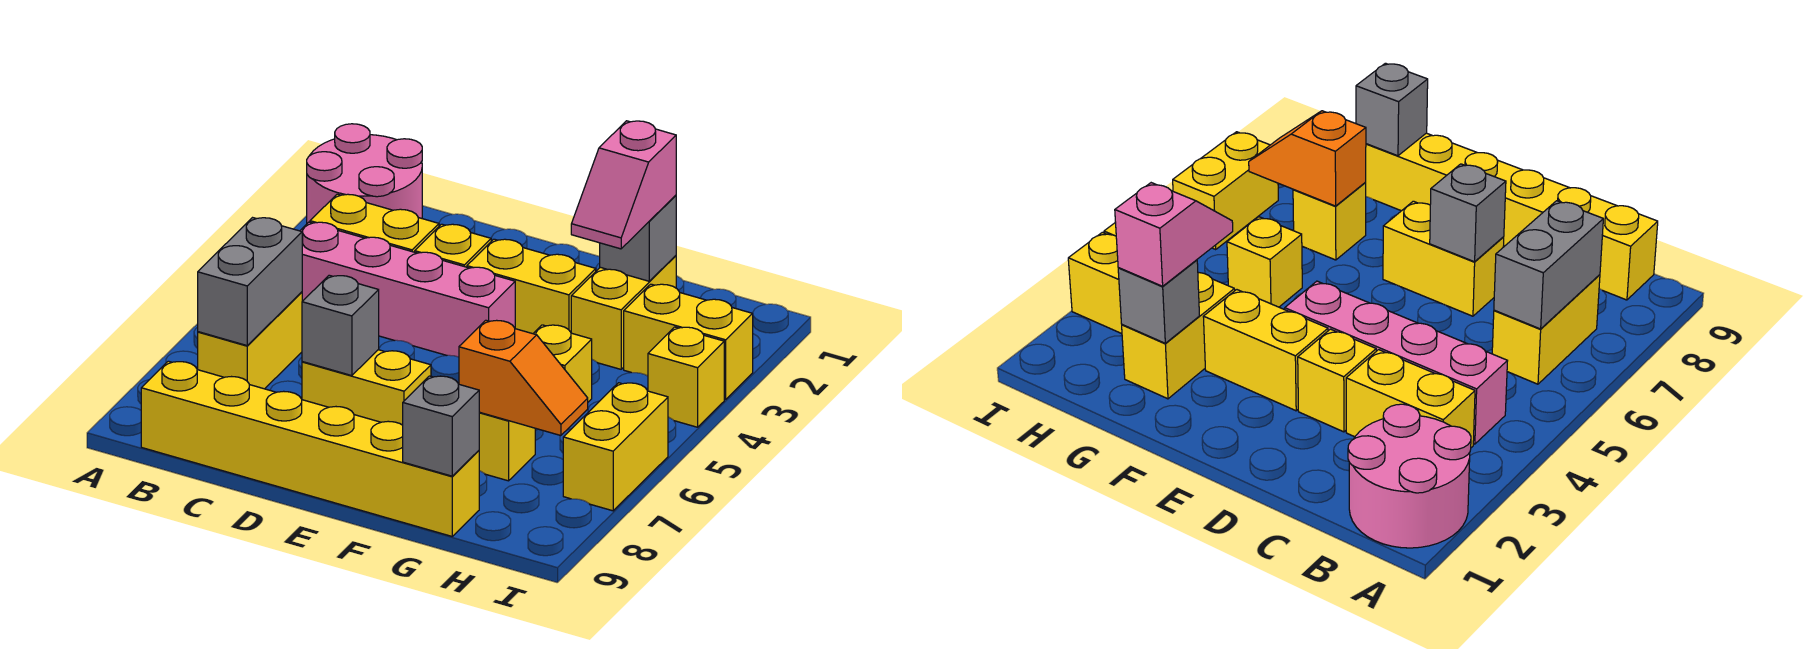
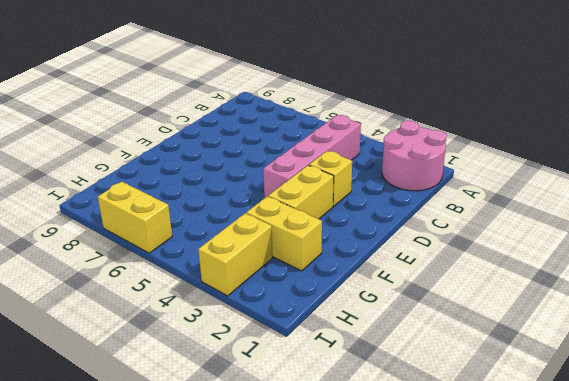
none -> yellow 1x2 brick [310,194,439,252]
none -> yellow 1x2 brick [198,292,302,389]
none -> yellow 1x6 brick [141,361,479,536]

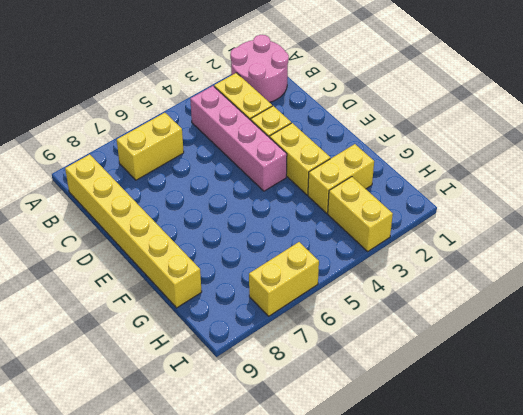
none -> yellow 1x2 brick [302,350,431,425]
none -> yellow 1x1 brick [533,325,592,402]
none -> yellow 1x1 brick [479,412,535,481]

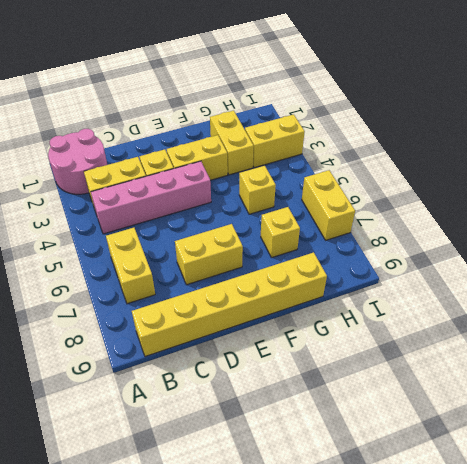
none -> yellow 1x1 brick [648,327,724,427]
none -> grey 1x2 brick [198,218,302,345]
none -> grey 1x1 brick [302,275,379,376]

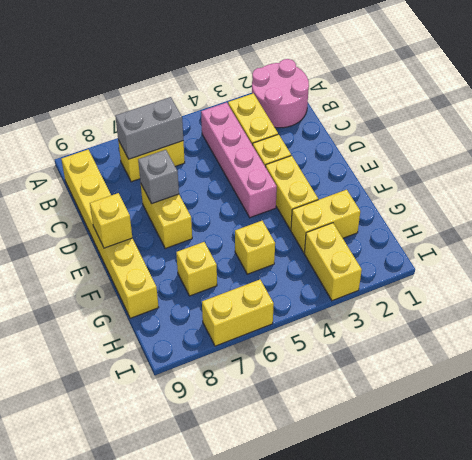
yellow 1x1 brick [90,193,132,248] -> yellow 1x1 brick moved to [648,327,724,427]
none -> grey 1x1 brick [600,195,676,281]
none -> orange 1x2 slope [459,320,588,436]
none -> grey 1x1 brick [403,376,479,476]

